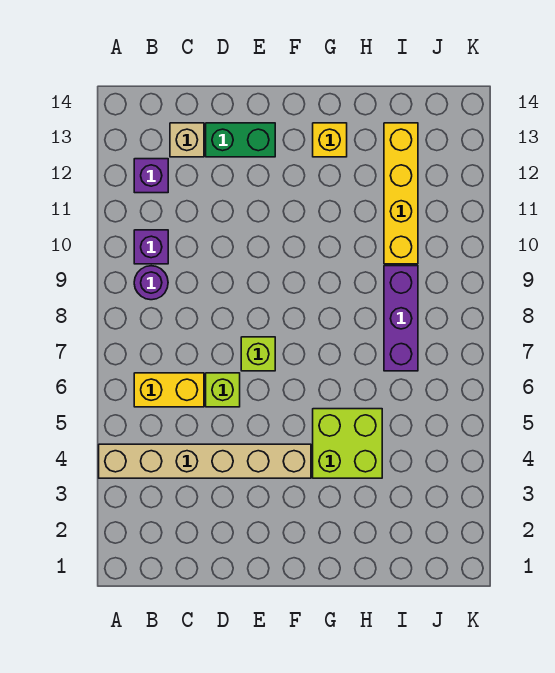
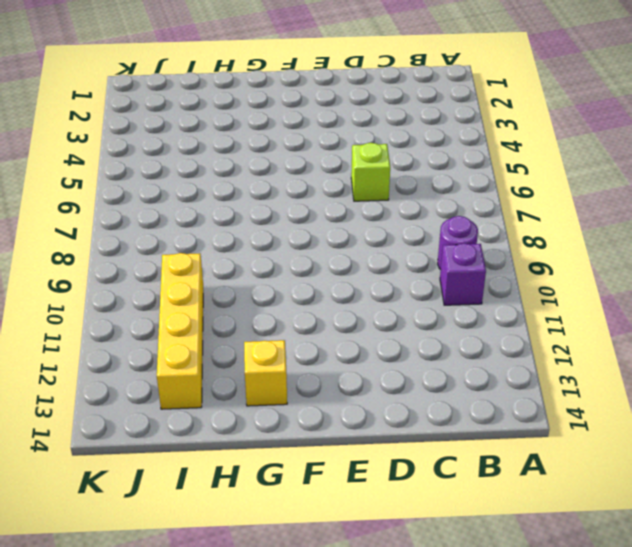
none -> tan 1x6 brick [99,444,311,478]
none -> yellow 1x2 brick [134,373,204,407]
none -> purple 1x1 brick [134,159,168,193]

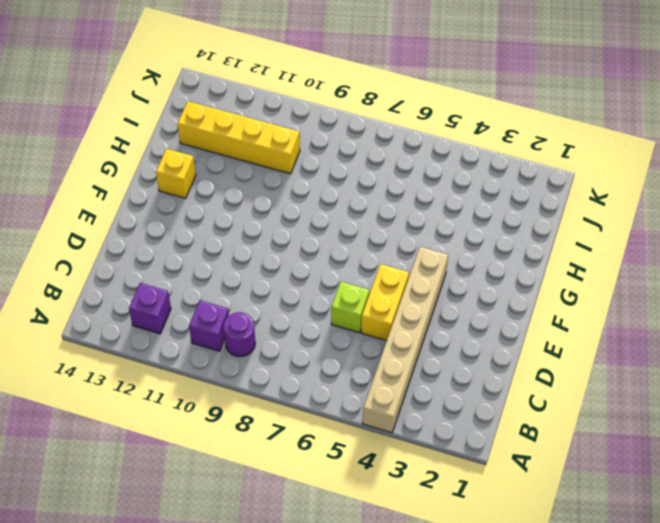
yellow 1x2 brick [361,264,409,341] -> yellow 1x2 brick moved to [134,373,204,407]
none -> tan 1x1 brick [170,123,204,157]
none -> green 1x2 brick [206,123,275,157]
none -> lime 1x1 brick [241,337,275,371]

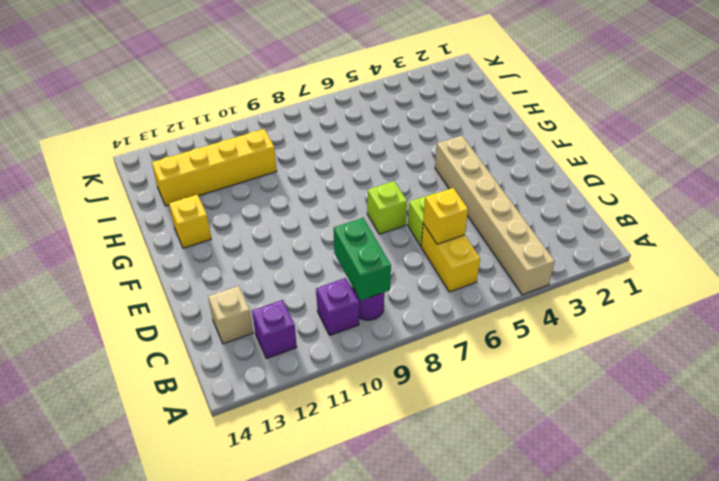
green 1x2 brick [333,218,391,301] -> green 1x2 brick moved to [206,123,275,157]
yellow 1x1 brick [423,188,468,244] -> none
none -> lime 2x2 brick [313,409,382,478]
none -> purple 1x3 brick [384,266,418,371]

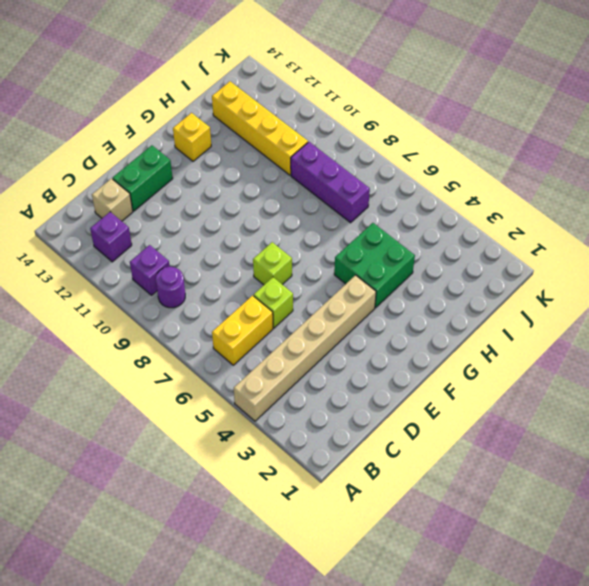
green 2x2 brick [334,223,415,308] -> lime 2x2 brick [313,409,382,478]

